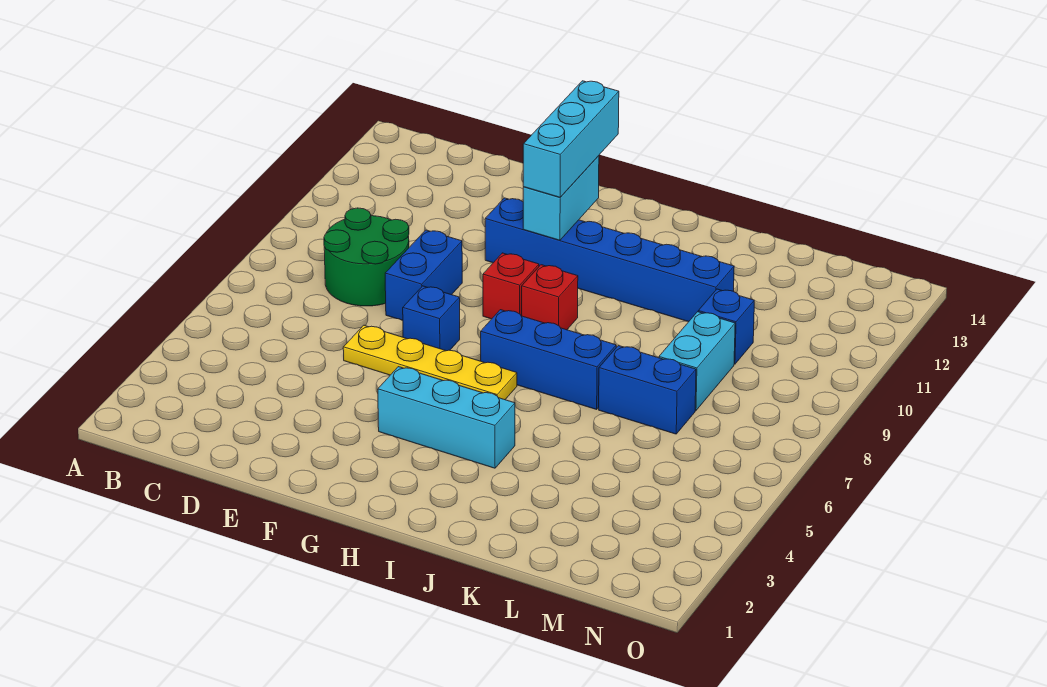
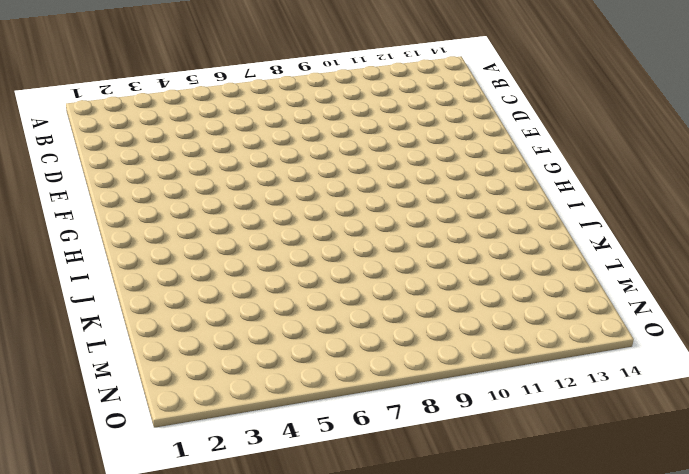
none -> green 2x2 round brick [324,208,409,306]
none -> yellow 1x4 plate [343,325,517,400]
none -> blue 1x2 brick [385,230,462,321]

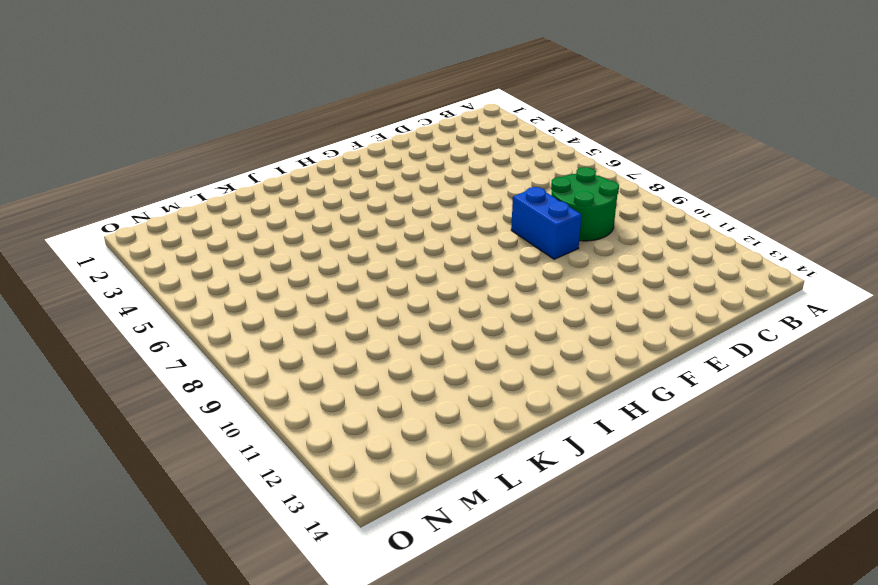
none -> yellow 1x4 plate [343,325,517,400]
none -> blue 1x1 brick [403,286,460,351]
none -> blue 1x6 brick [485,198,734,322]

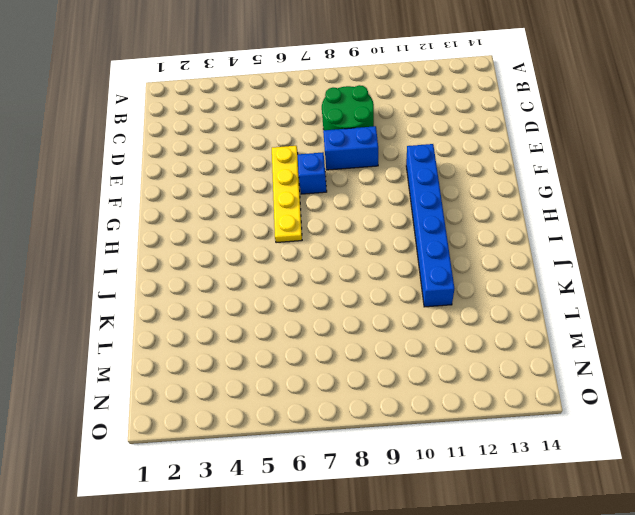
none -> cyan 1x3 brick [378,367,515,468]
none -> red 1x1 brick [483,253,539,319]
none -> blue 1x3 brick [481,310,616,409]

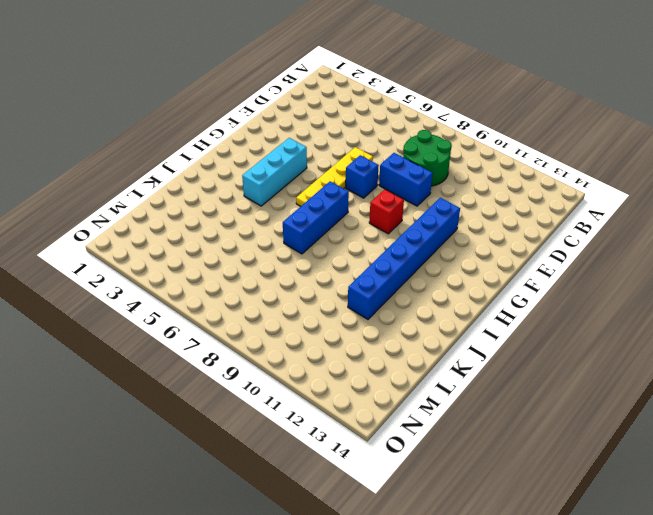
none -> red 1x1 brick [522,265,578,330]
none -> blue 1x2 brick [599,346,696,434]
none -> cyan 1x2 brick [659,312,735,411]

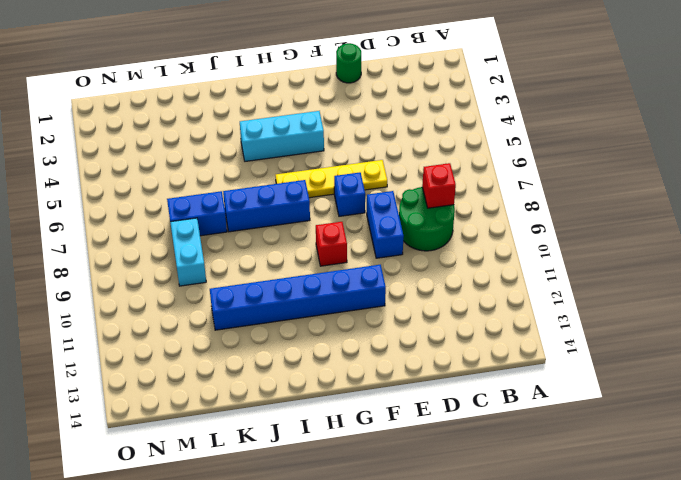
red 1x1 brick [422,163,456,208] -> red 1x1 brick moved to [522,265,578,330]
green 1x1 round brick [336,43,361,83] -> none
none -> blue 1x1 brick [698,289,754,364]
none -> cyan 1x2 brick [523,156,599,240]
none -> cyan 1x3 brick [523,81,619,197]

